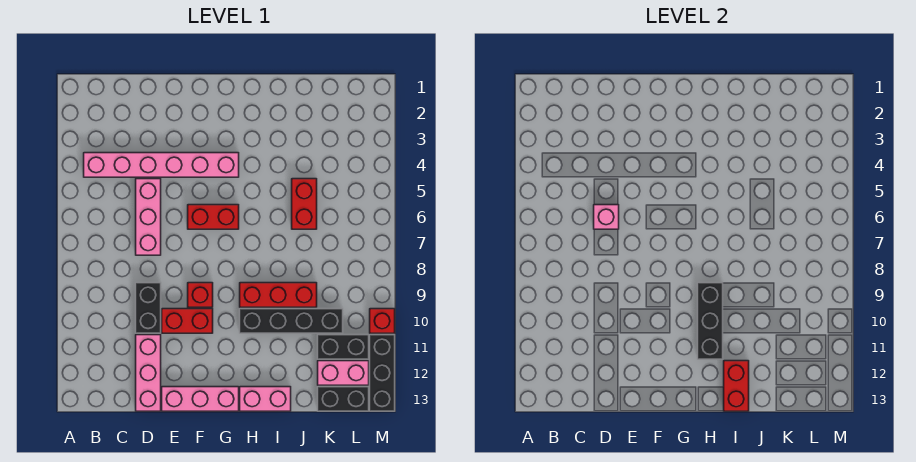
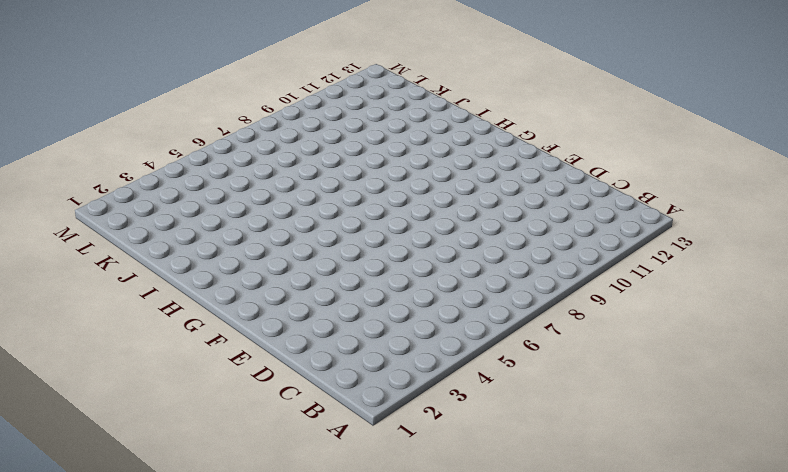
none -> pink 1x6 brick [84,153,239,177]
none -> pink 1x3 brick [136,179,161,255]
none -> black 1x2 brick [136,283,161,333]

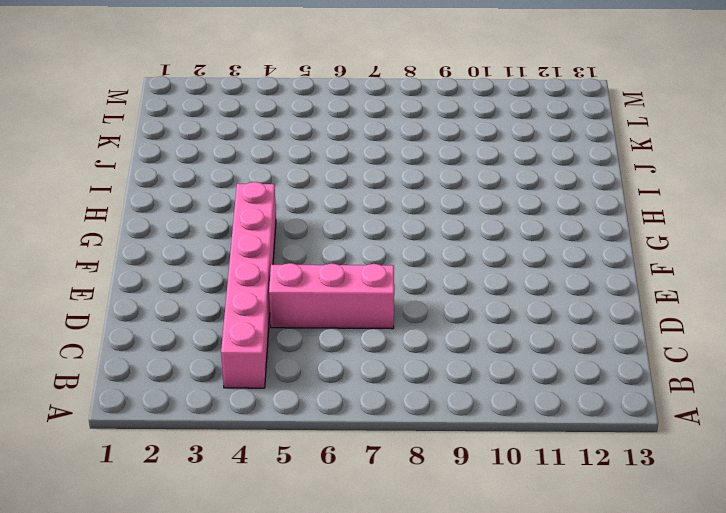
none -> black 1x2 brick [136,283,161,333]
none -> pink 1x3 brick [136,335,161,411]
none -> red 1x2 brick [162,309,213,333]

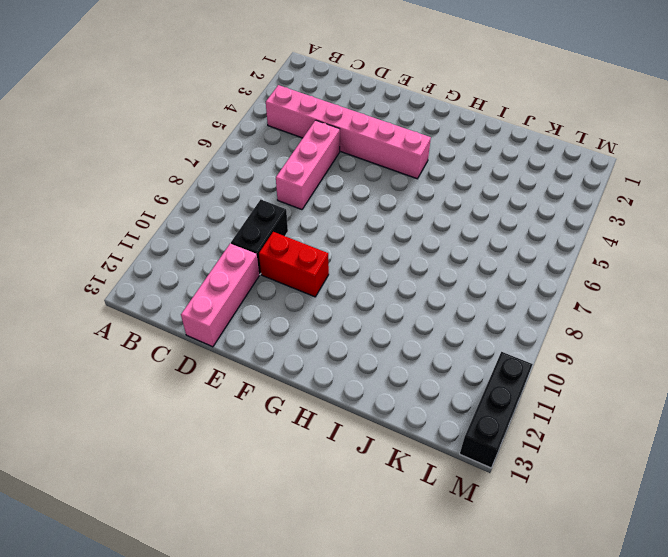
none -> pink 1x3 brick [162,387,239,411]
none -> red 1x2 brick [188,205,239,229]
none -> red 1x1 brick [188,283,213,307]

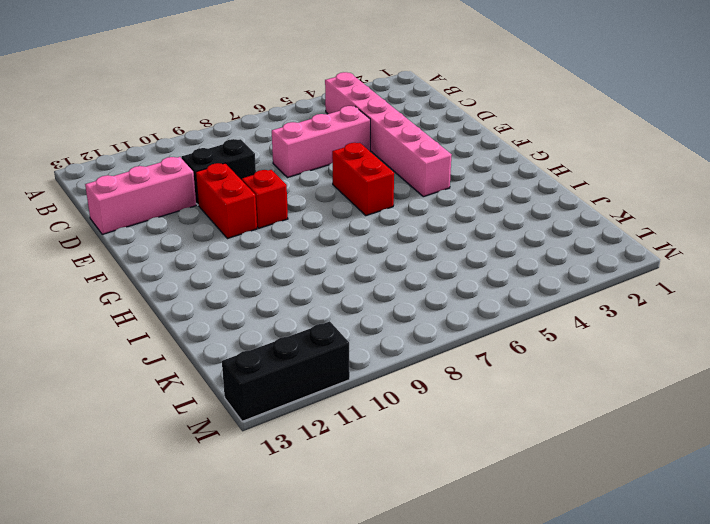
none -> pink 1x3 brick [162,387,239,411]
none -> red 1x3 brick [240,283,317,307]
none -> black 1x4 brick [240,309,343,333]

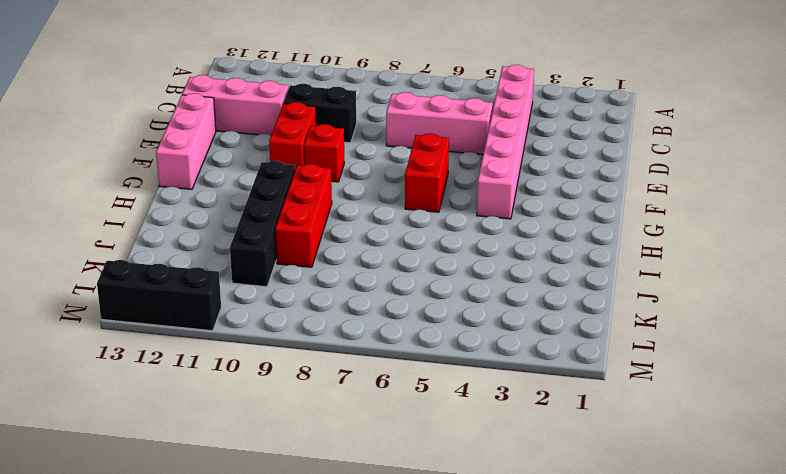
none -> pink 1x2 brick [240,387,291,411]
none -> red 1x2 brick [292,179,317,229]
none -> black 1x2 brick [318,335,369,359]

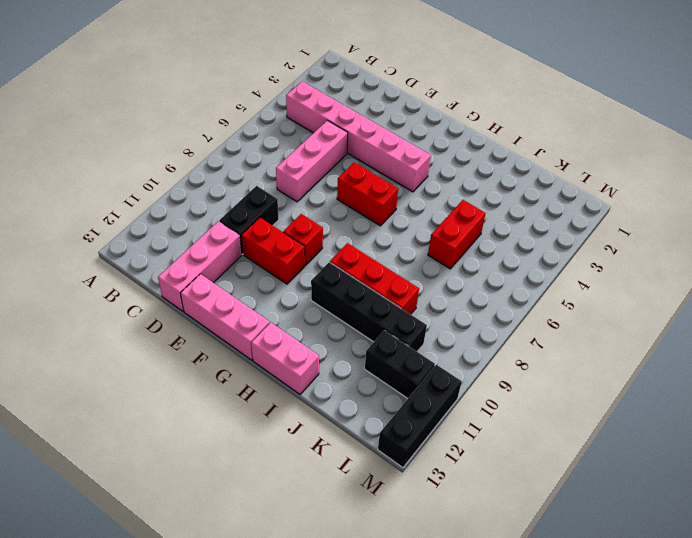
none -> pink 1x2 brick [318,361,369,385]
none -> black 1x2 brick [318,387,369,411]
none -> red 1x1 brick [370,309,395,333]

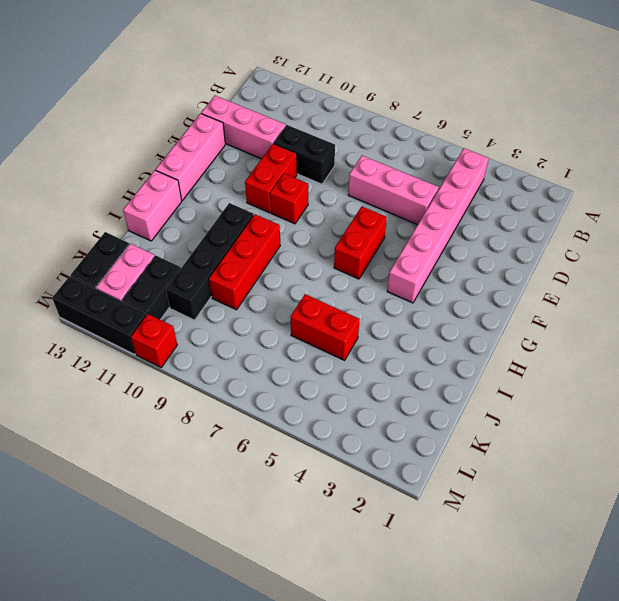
none -> pink 1x1 brick [594,205,619,229]
none -> black 1x3 brick [698,283,723,359]
none -> red 1x2 brick [724,361,749,411]

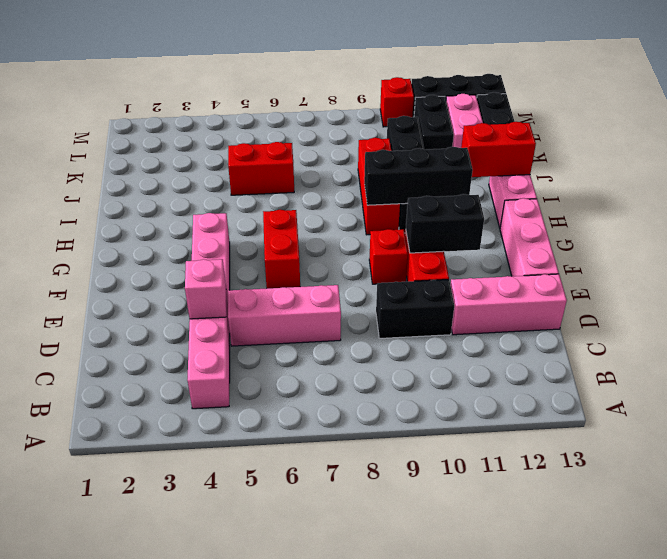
pink 1x1 brick [185,259,226,319] -> pink 1x1 brick moved to [594,205,619,229]
black 1x2 brick [406,194,484,253] -> none

